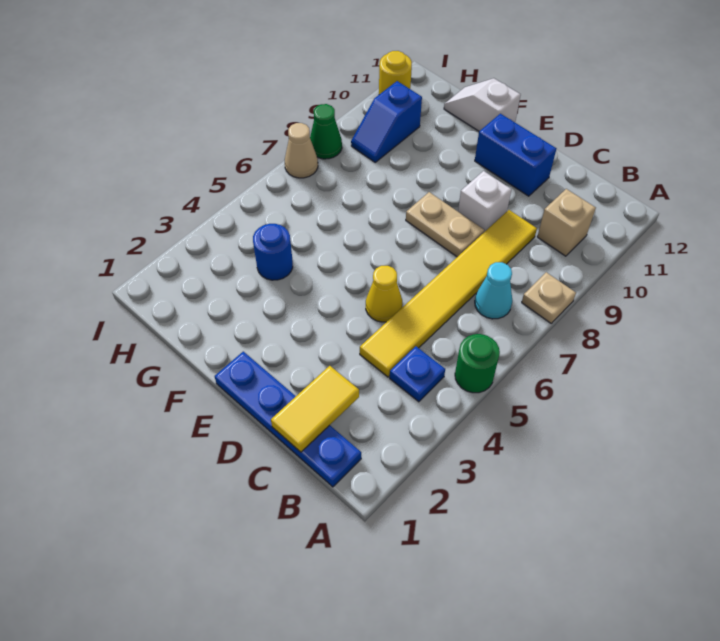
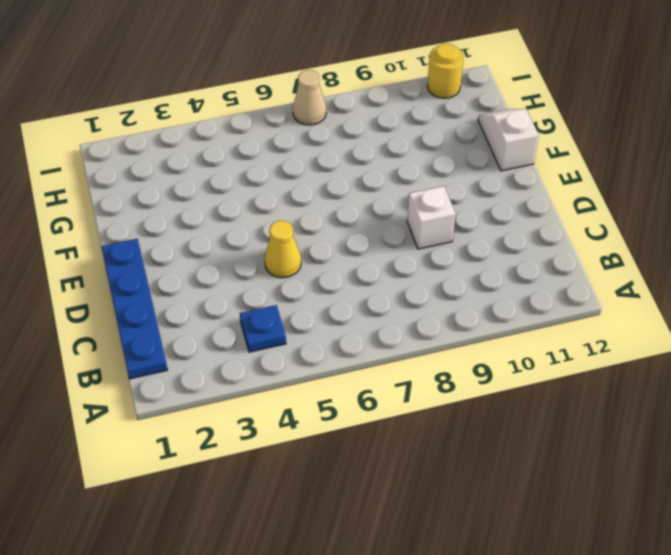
none -> green 1x1 round brick [455,334,500,393]
none -> tan 1x1 plate [522,272,576,323]
none -> cyan 1x1 cone [475,262,512,319]

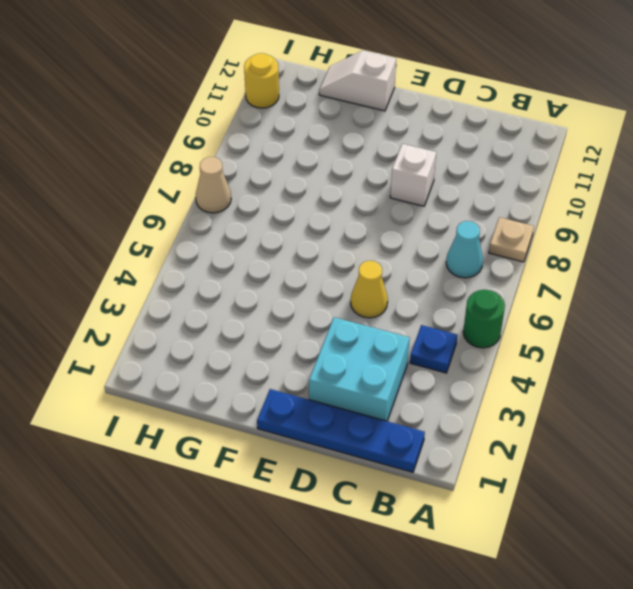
cyan 2x2 brick [309,317,410,421] -> none
none -> tan 1x1 brick [537,189,596,256]
none -> yellow 1x6 tile [360,210,537,377]
none -> tan 1x2 plate [406,192,484,257]

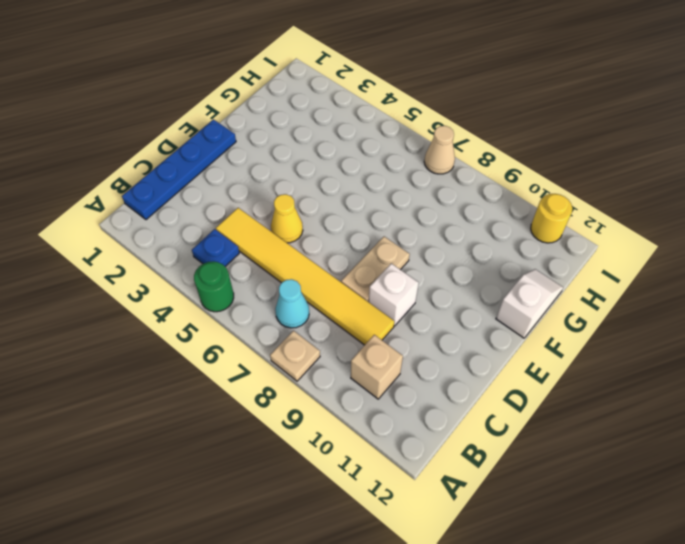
none -> blue 1x2 brick [475,114,556,196]
none -> blue 1x1 round brick [253,224,293,280]
none -> blue 1x2 slope [351,81,422,162]

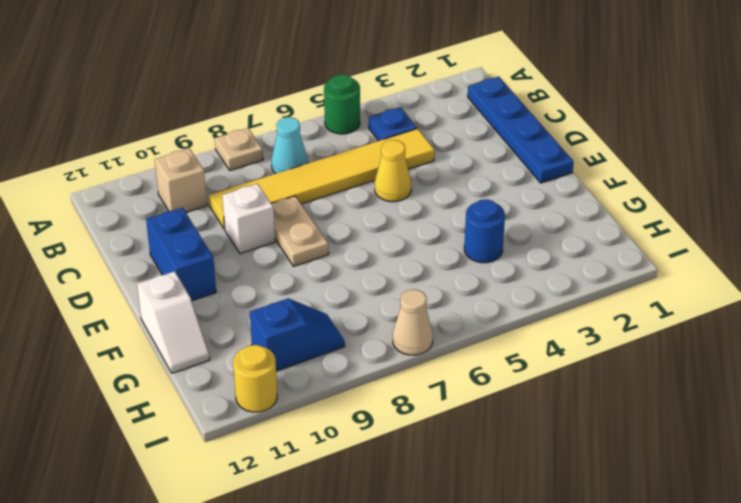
none -> green 1x1 cone [310,104,342,159]
none -> yellow 1x2 tile [271,366,359,452]

